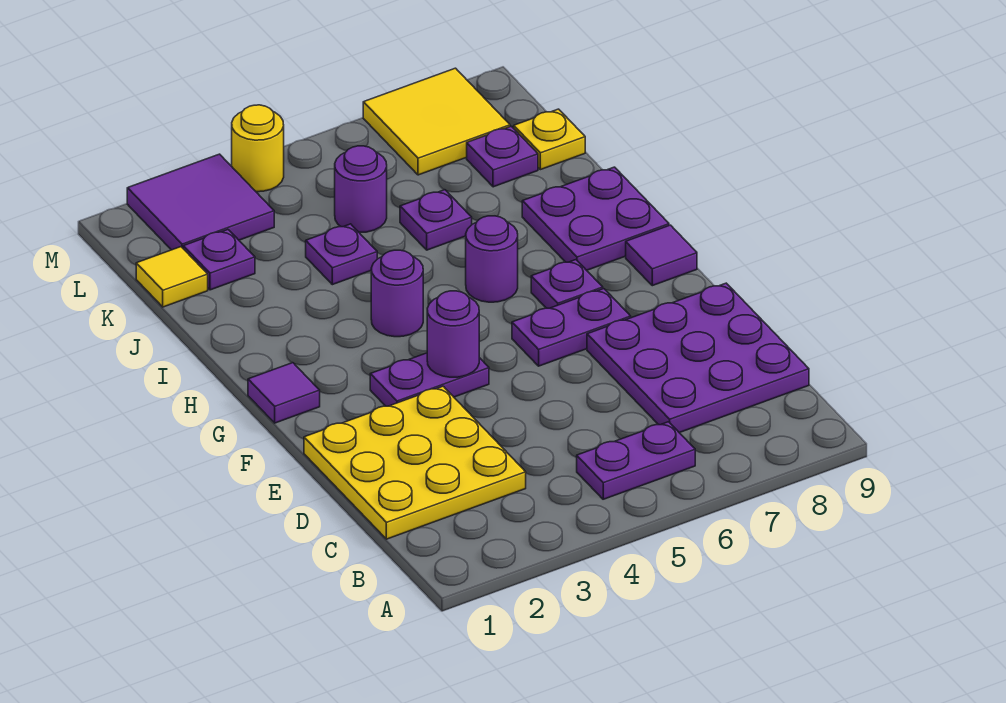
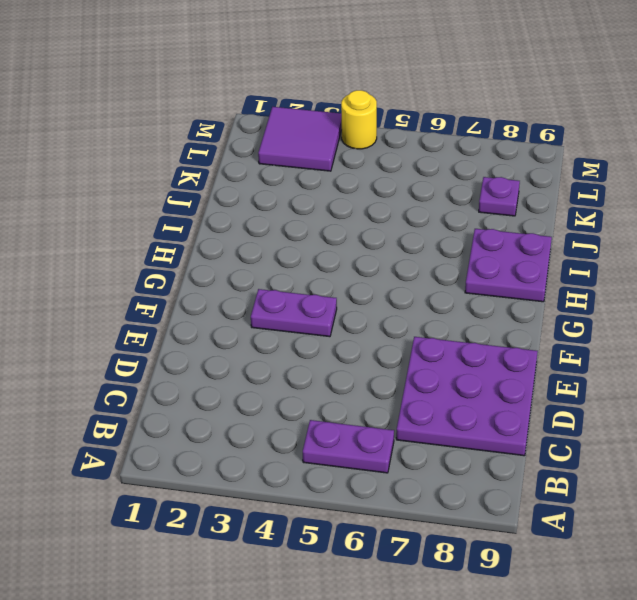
none -> yellow 3x3 plate [304,386,526,539]
none -> purple 1x2 plate [512,289,631,366]
none -> purple 1x1 tile [248,363,320,423]

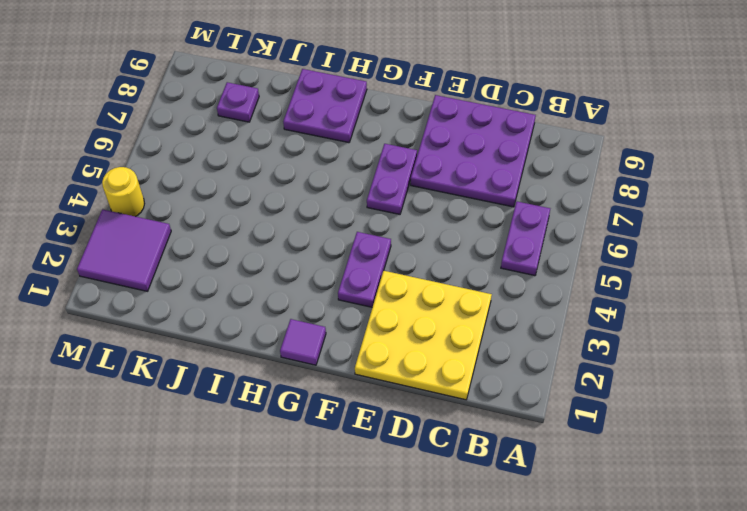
none -> purple 1x1 plate [531,260,603,308]
none -> purple 1x1 tile [626,225,697,286]
none -> purple 1x1 round brick [371,250,423,337]

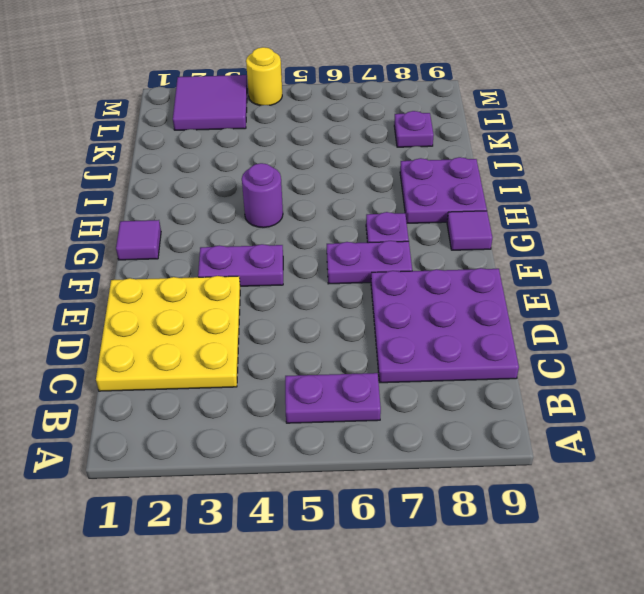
none -> purple 1x1 round brick [466,216,518,302]
none -> purple 1x1 plate [306,224,377,285]
none -> purple 1x1 plate [400,190,472,250]

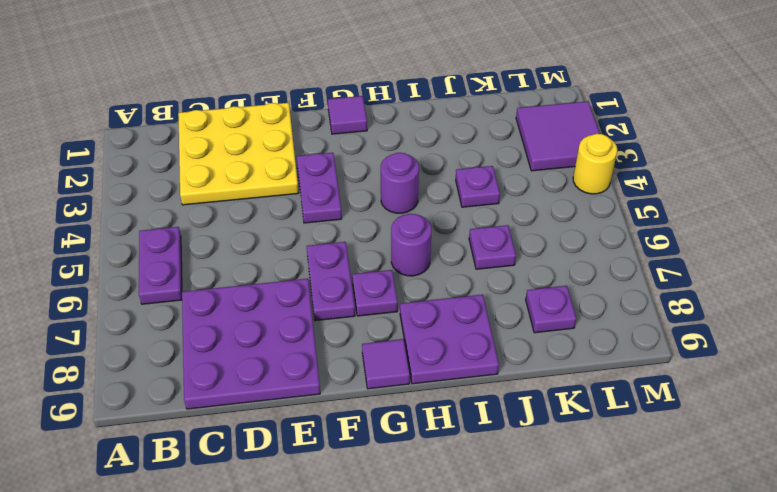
none -> yellow 1x1 tile [136,247,208,307]
none -> purple 1x1 plate [183,230,255,290]
none -> purple 1x1 round brick [335,146,387,232]

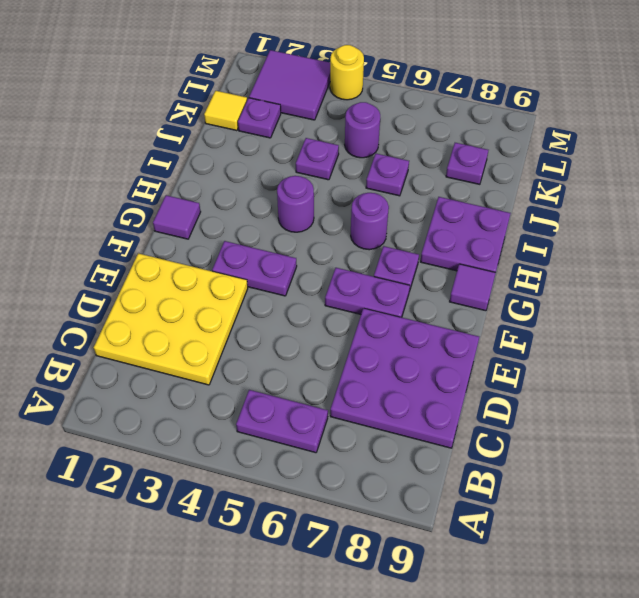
none -> yellow 1x1 plate [514,109,585,170]
none -> yellow 2x2 tile [363,68,510,175]
none -> purple 1x1 round brick [427,291,479,377]

